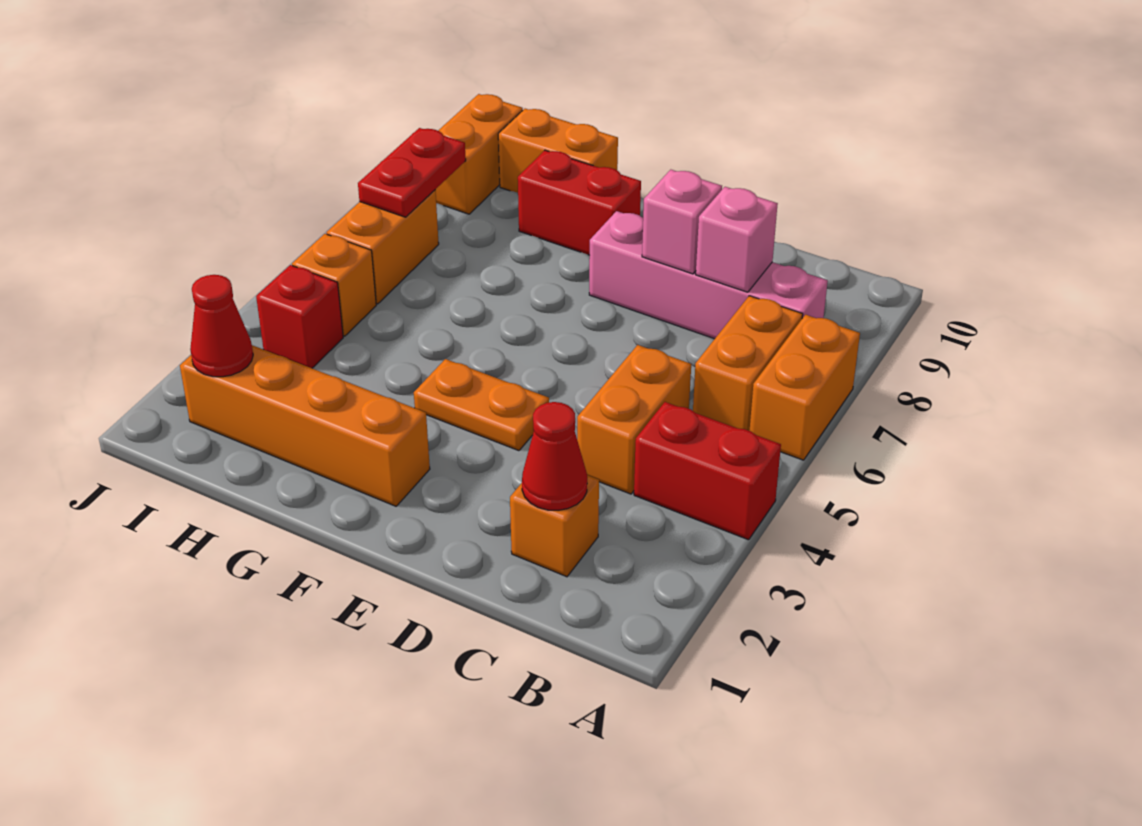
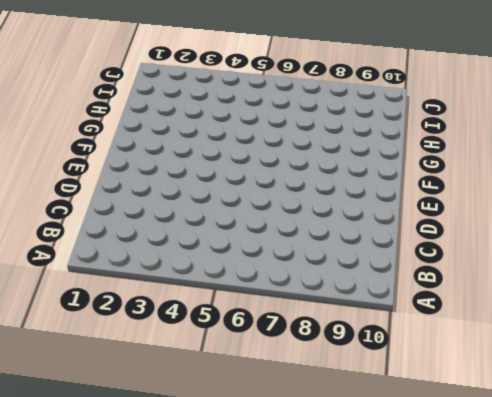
none -> red 1x2 brick [634,402,781,540]
none -> orange 1x2 brick [750,315,860,460]
none -> orange 1x2 brick [693,296,803,431]

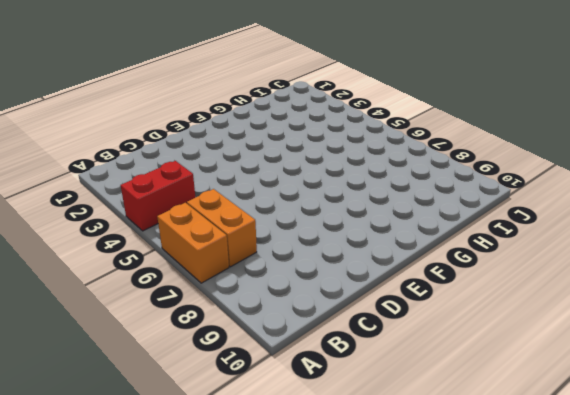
none -> pink 1x4 brick [589,211,828,339]
none -> orange 1x1 brick [510,475,599,577]
none -> orange 1x2 brick [577,345,691,494]

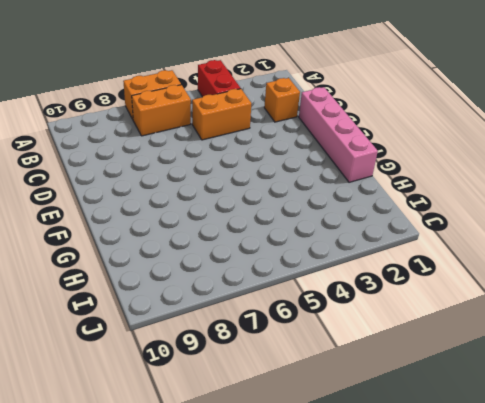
pink 1x4 brick [299,87,378,182] -> pink 1x4 brick moved to [589,211,828,339]
none -> orange 1x2 plate [414,359,549,451]
none -> orange 1x4 brick [180,345,430,506]
none -> red 1x2 brick [518,150,641,255]

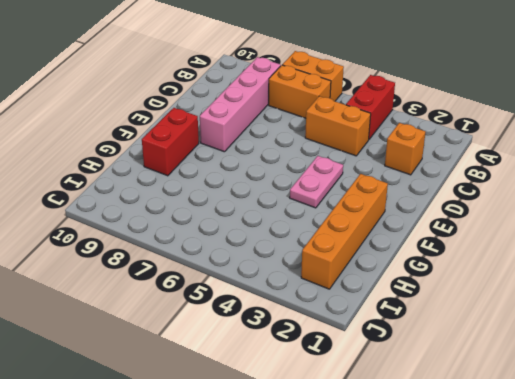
pink 1x2 plate [290,156,343,208] -> orange 1x2 plate [414,359,549,451]
none -> orange 1x2 brick [498,109,618,193]
none -> red 1x1 brick [256,265,343,368]
none -> orange 1x1 brick [292,234,376,336]

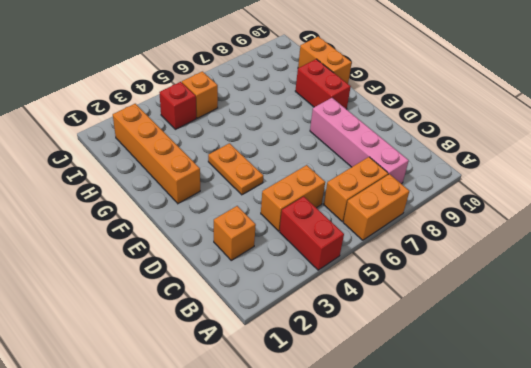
none -> orange 1x2 brick [326,190,439,304]
none -> orange 1x2 brick [435,94,523,214]
none -> red 1x1 cone [522,402,587,510]

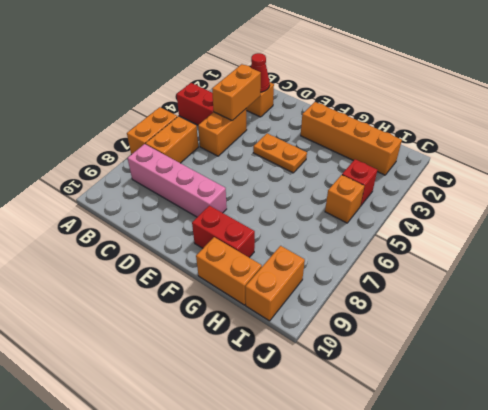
orange 1x2 brick [212,64,261,121] -> orange 1x2 brick moved to [326,190,439,304]
none -> pink 1x1 brick [696,187,778,292]
none -> pink 1x1 brick [642,170,722,274]
none -> red 1x1 cone [190,275,253,377]

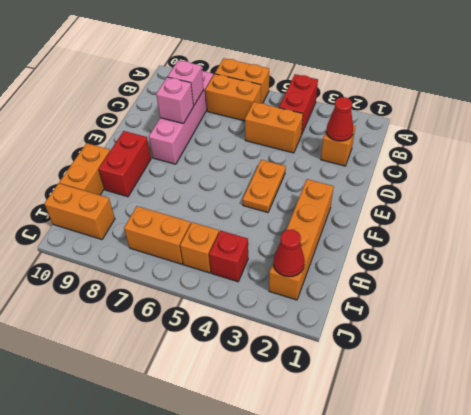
none -> red 1x2 plate [358,128,466,217]

